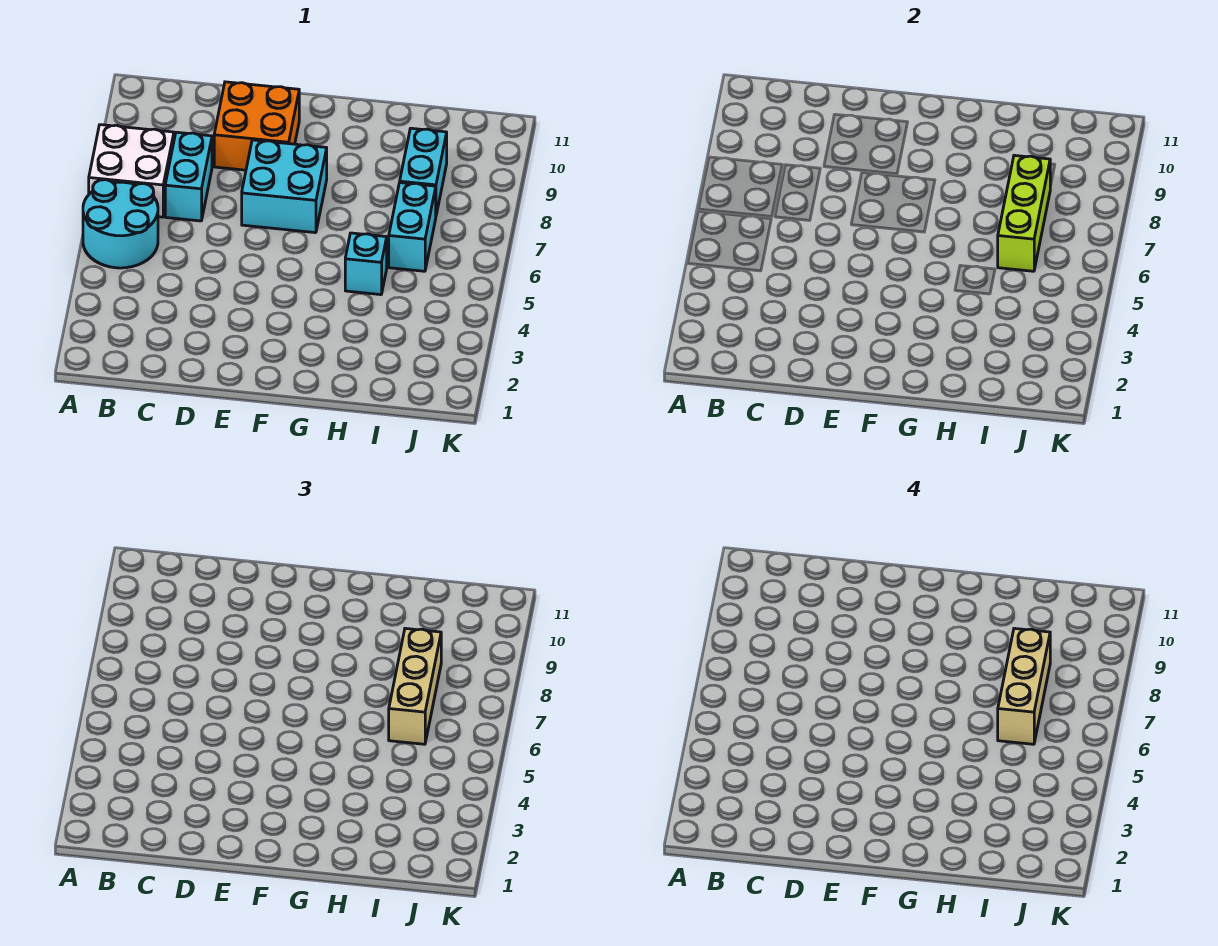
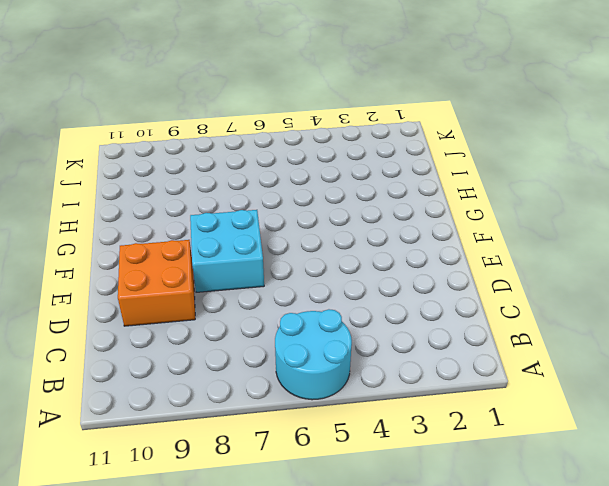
none -> white 2x2 brick [89,125,174,217]
none -> cyan 1x2 brick [165,132,212,221]

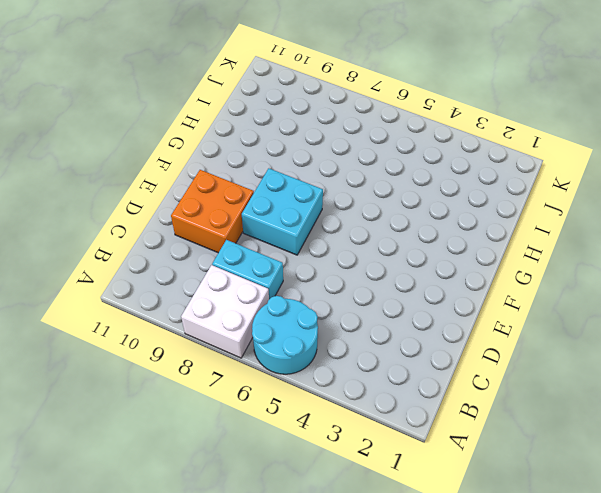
none -> cyan 1x1 brick [345,233,387,295]
none -> cyan 1x2 brick [389,183,436,271]

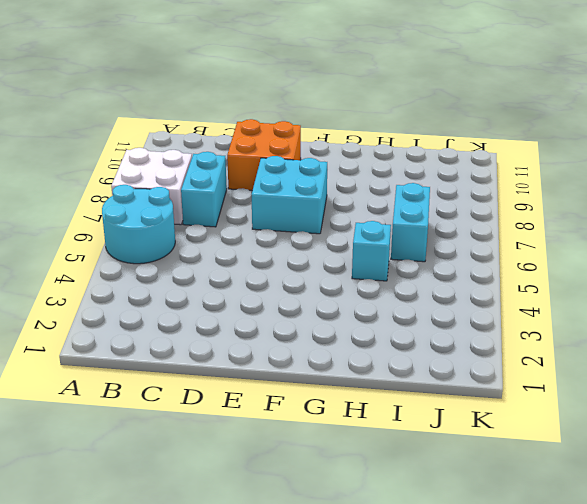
none -> cyan 1x2 brick [400,128,447,215]
none -> lime 1x3 brick [998,155,1050,271]

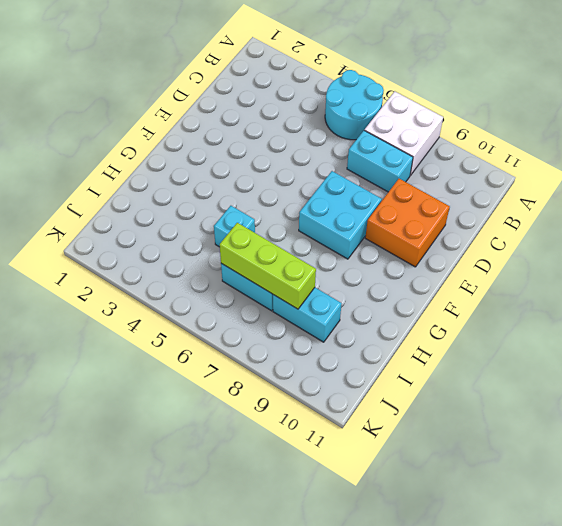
none -> tan 1x3 brick [389,628,441,744]
none -> tan 1x3 brick [998,628,1050,744]

